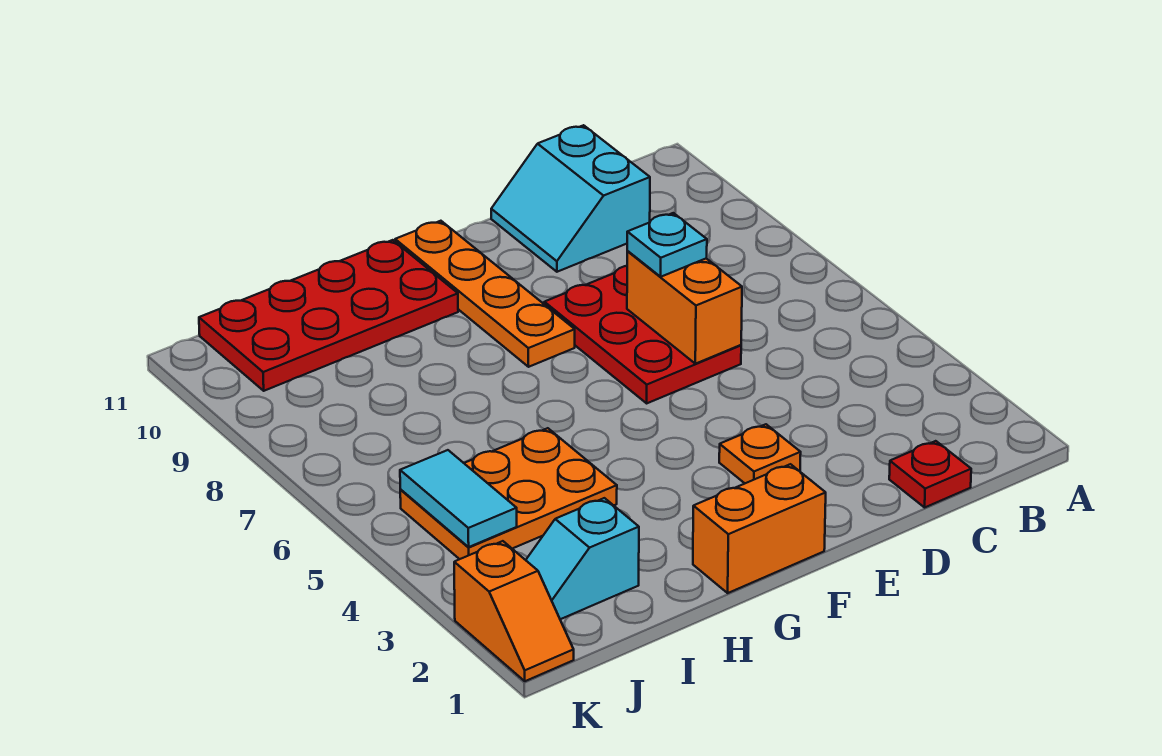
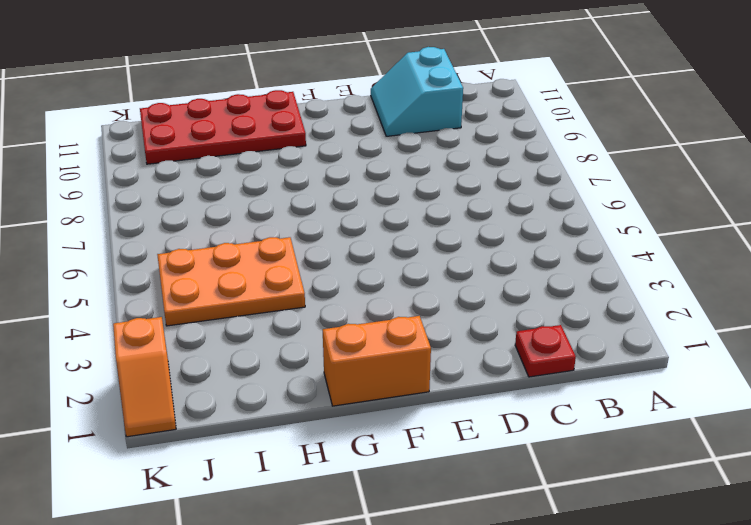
none -> red 2x3 plate [544,266,741,403]
none -> orange 1x1 plate [719,424,801,483]
none -> orange 1x4 plate [395,221,575,367]

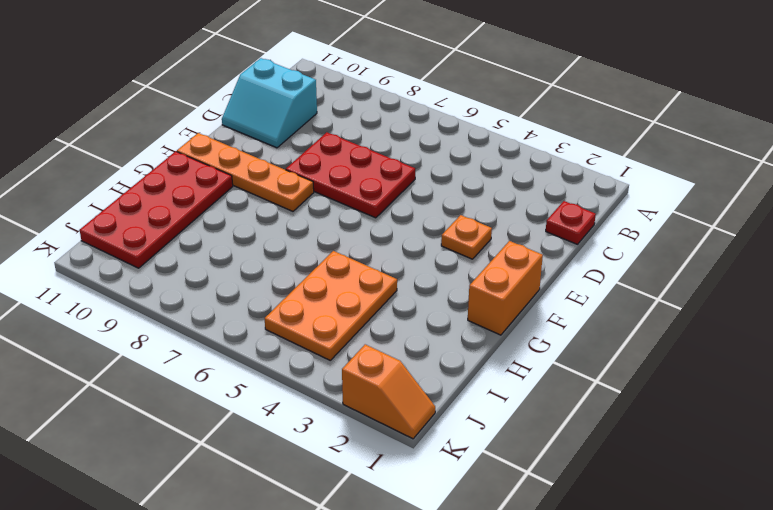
none -> cyan 1x2 slope [526,498,639,619]
none -> orange 1x2 brick [627,251,742,364]
none -> cyan 1x2 tile [400,450,517,547]

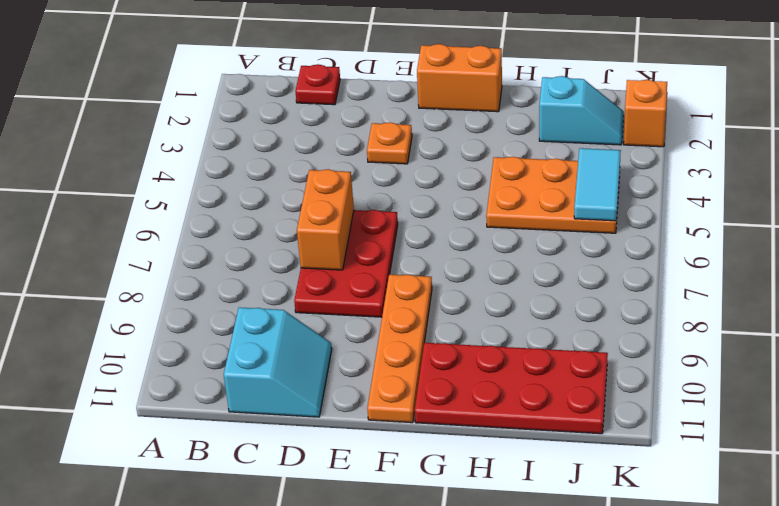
none -> cyan 1x1 plate [627,213,707,277]

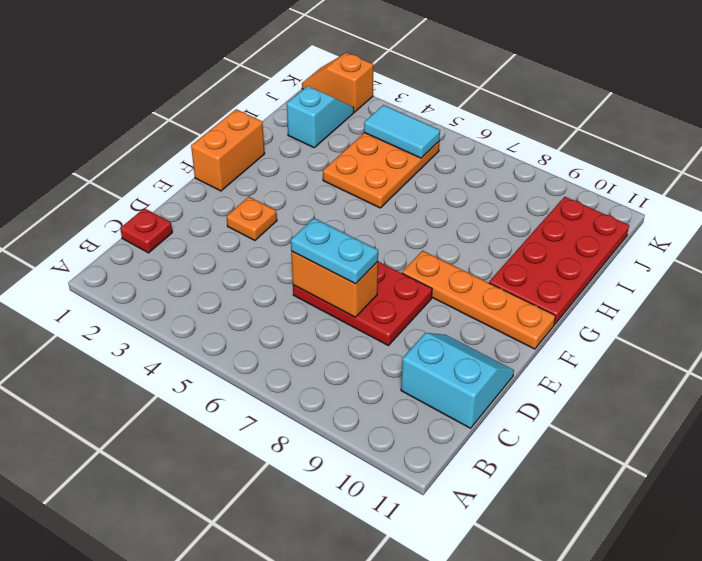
cyan 1x2 plate [291,218,378,284] -> cyan 1x1 plate [627,213,707,277]

